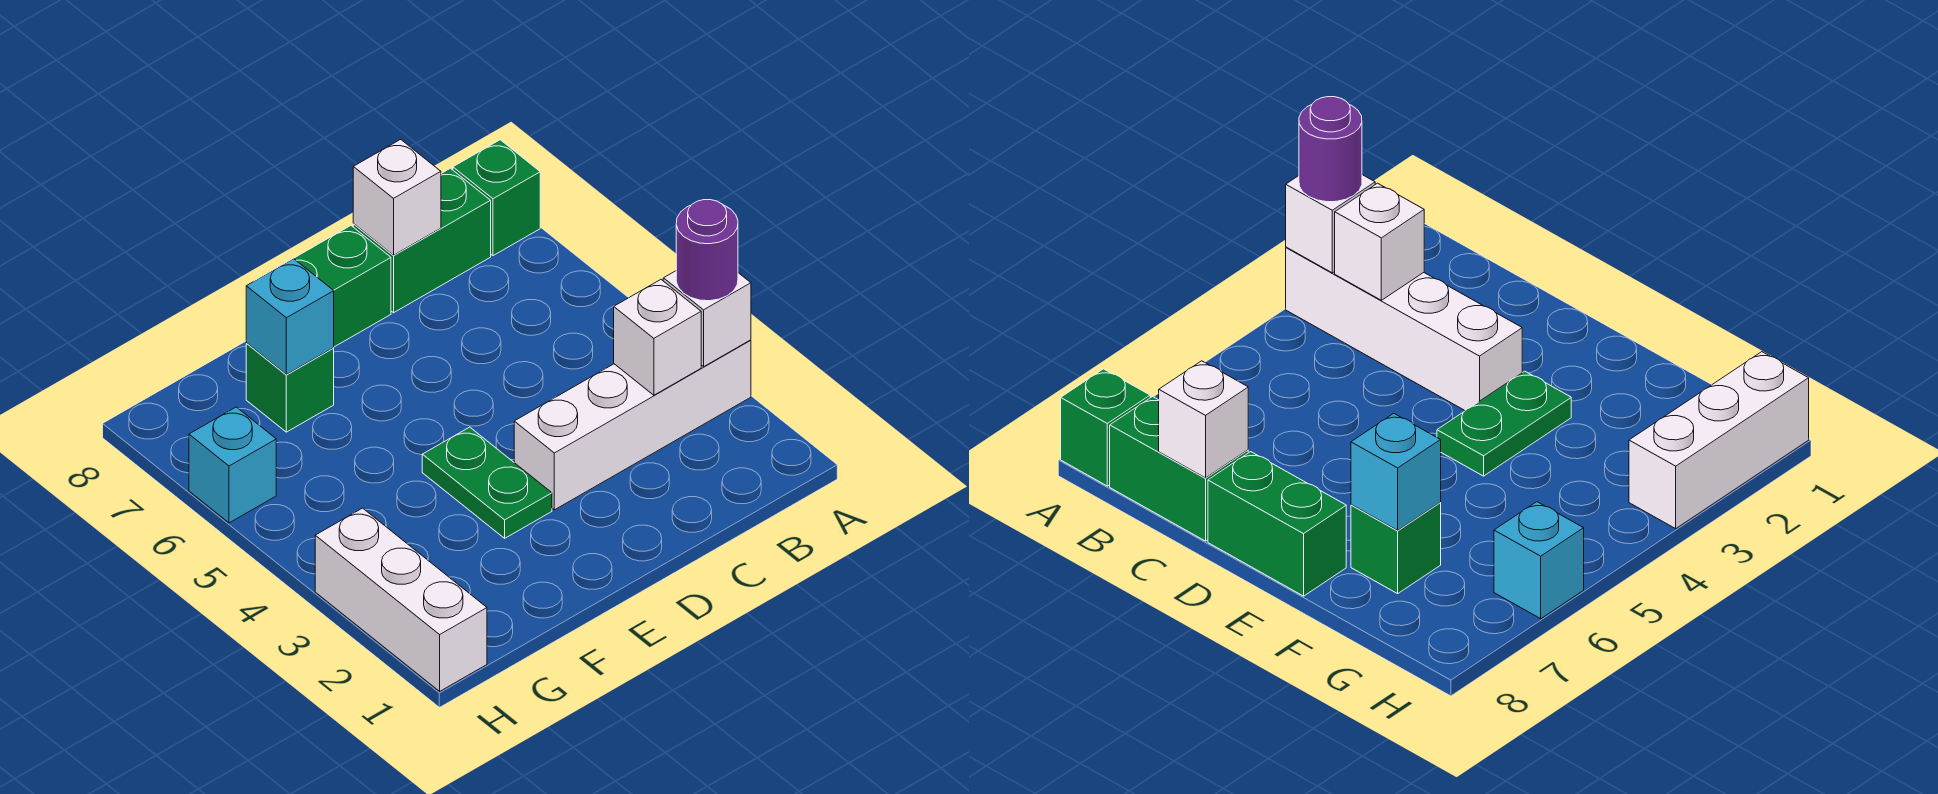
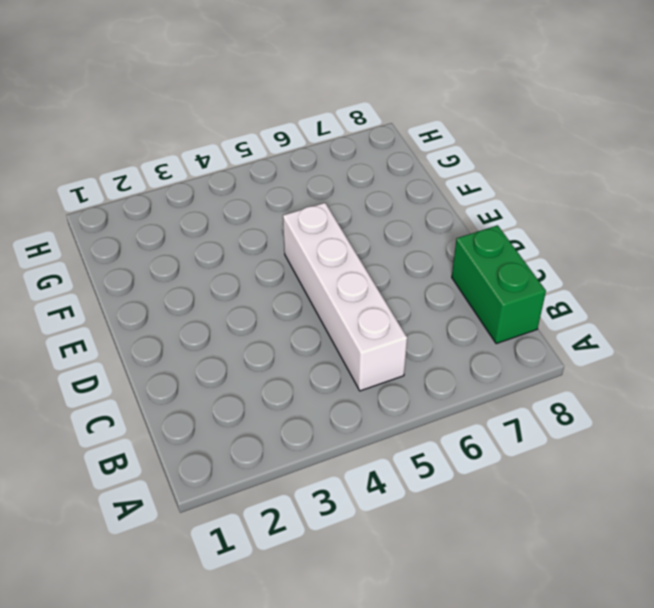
white 1x4 brick [283,203,407,391] -> white 1x4 brick moved to [514,340,751,510]
none -> green 1x1 brick [453,140,540,256]
none -> green 1x2 brick [255,226,391,347]
none -> green 1x2 plate [422,427,552,538]

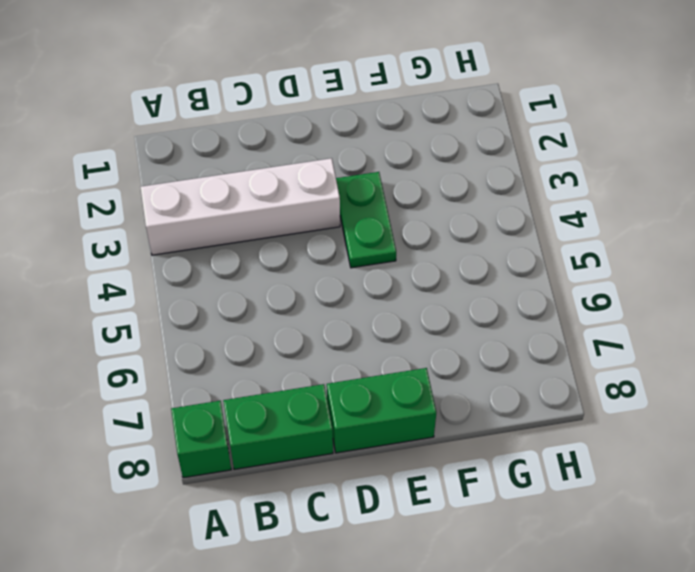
none -> green 1x1 brick [246,344,334,432]
none -> white 1x3 brick [315,508,487,691]
none -> cyan 1x1 brick [189,407,276,523]

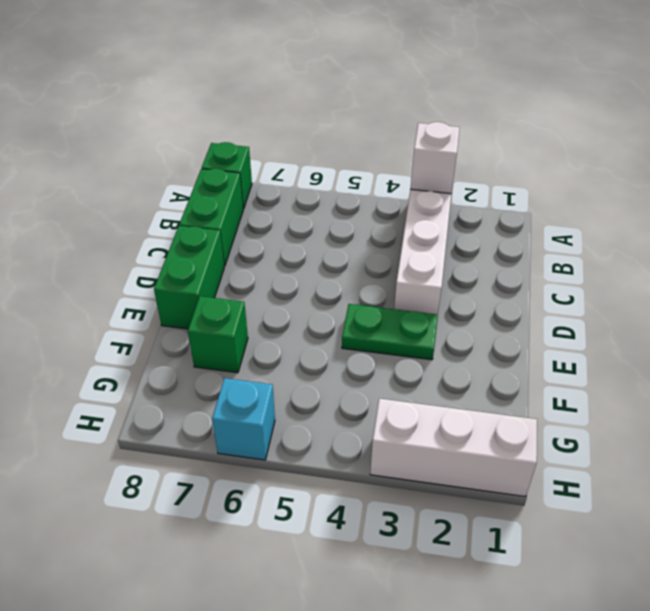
none -> white 1x1 brick [614,280,701,395]
none -> white 1x1 brick [353,139,441,255]
none -> cyan 1x1 brick [246,259,334,375]

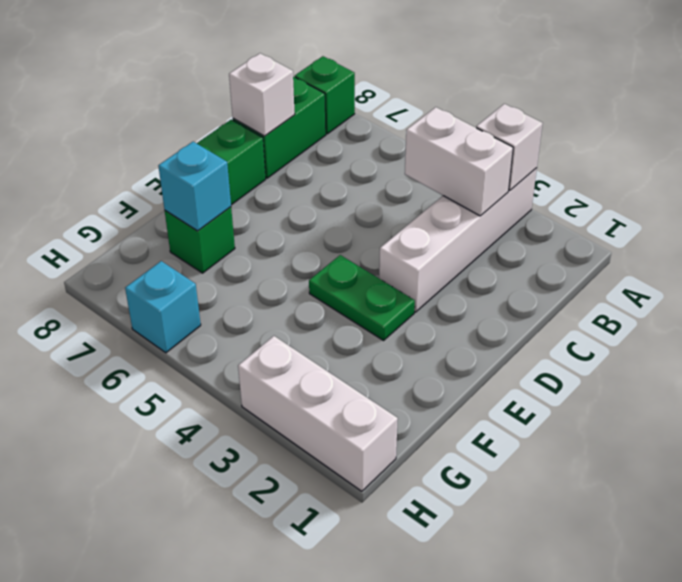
white 1x2 brick [405,107,513,216] -> white 1x1 brick [614,280,701,395]
none -> purple 1x1 round brick [676,200,738,301]

